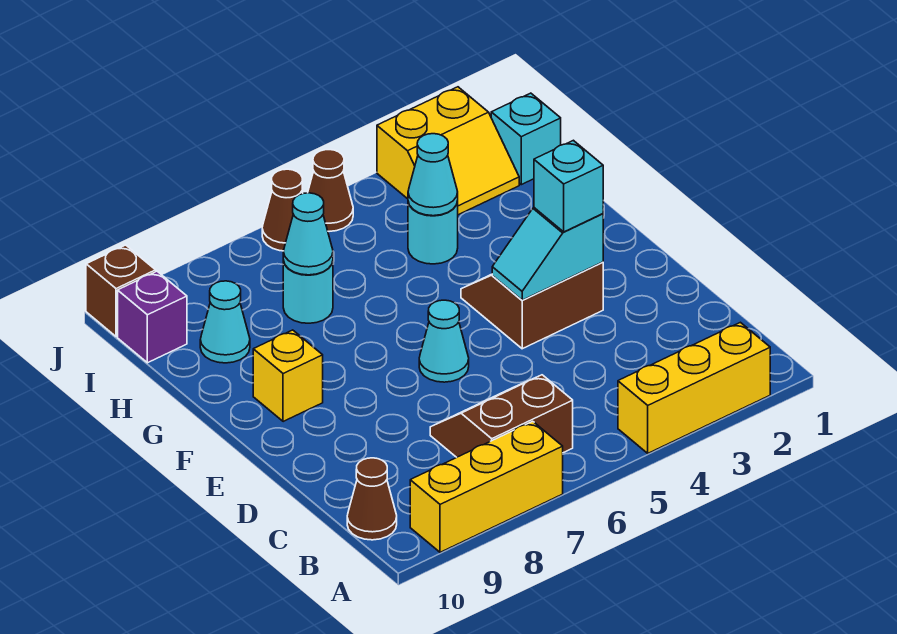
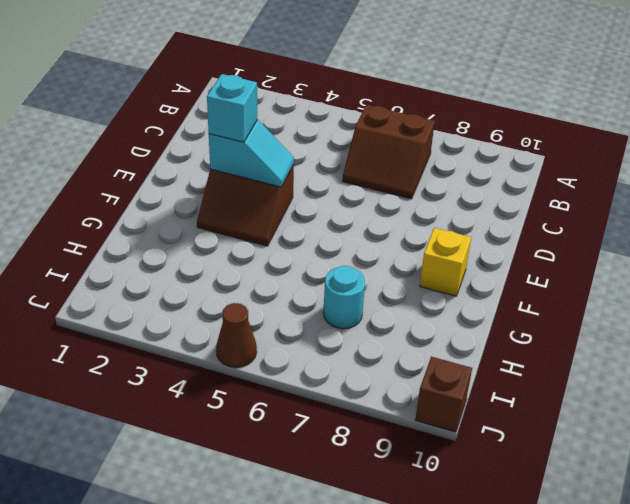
none -> yellow 1x3 brick [618,322,770,453]
none -> yellow 1x3 brick [410,421,563,552]
none -> brown 1x1 cone [347,458,397,540]

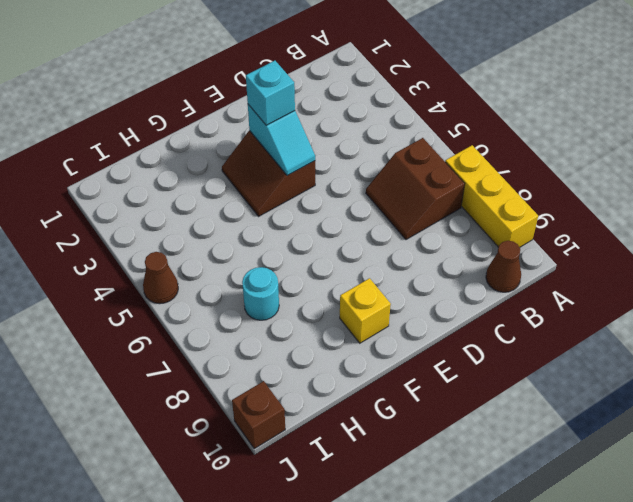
none -> yellow 1x3 brick [618,322,770,453]
none -> cyan 1x1 cone [419,300,469,382]
none -> cyan 1x1 round brick [408,201,458,264]

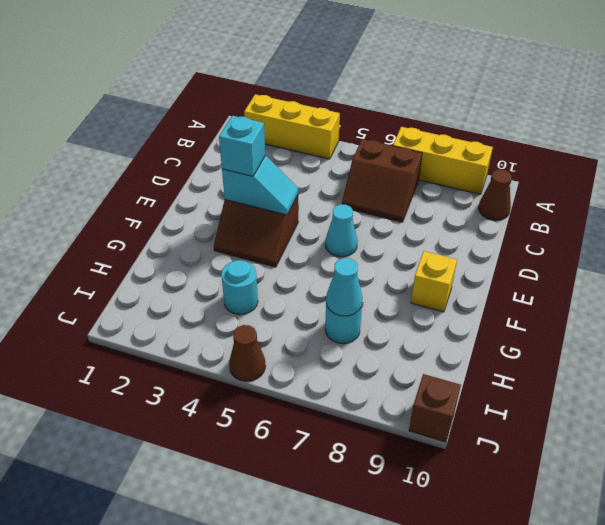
none -> cyan 1x1 cone [200,281,250,363]
none -> cyan 1x1 brick [491,93,561,185]
none -> yellow 2x2 slope [377,87,519,215]

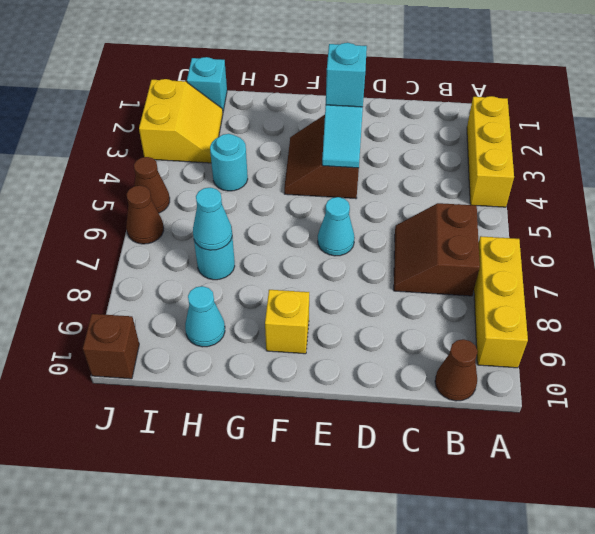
none -> purple 1x1 brick [118,271,187,363]
none -> cyan 1x1 cone [408,134,458,216]

